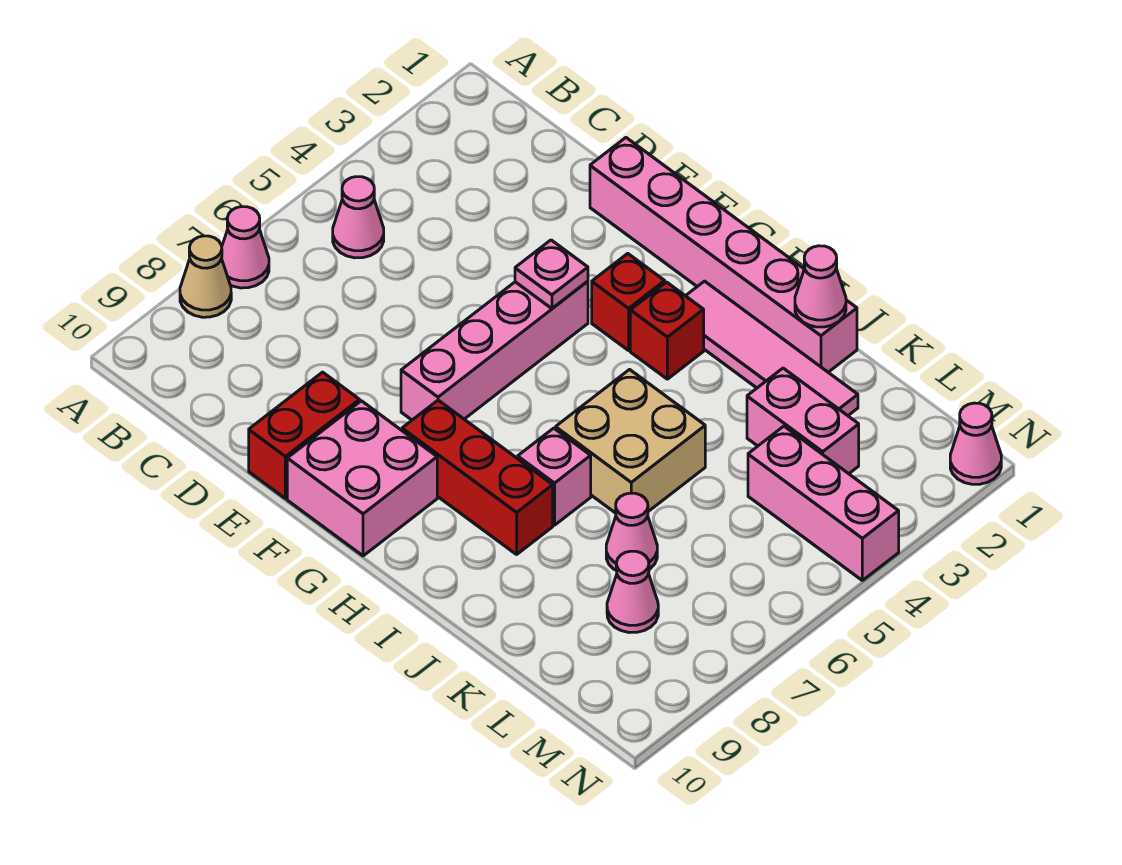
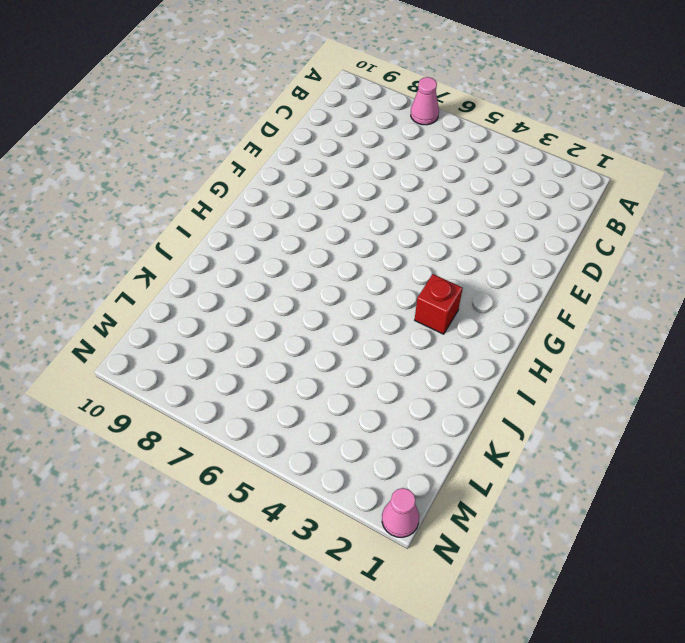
none -> tan 1x1 cone [180,236,231,317]
none -> pink 1x1 cone [333,177,384,258]
none -> pink 1x6 brick [590,138,857,372]

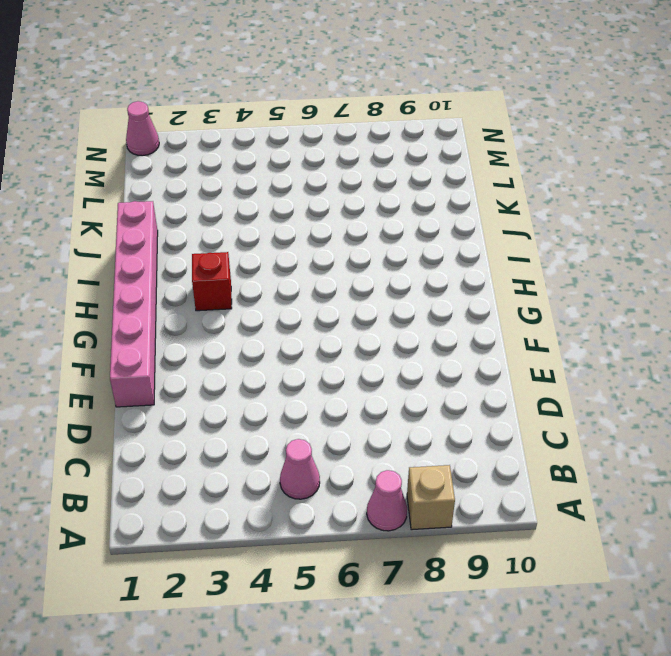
tan 1x1 brick [407,465,455,530] -> tan 1x1 cone [180,236,231,317]
none -> red 1x2 brick [249,372,360,499]
none -> pink 1x4 brick [401,281,588,420]
none -> pink 2x2 brick [287,401,437,556]

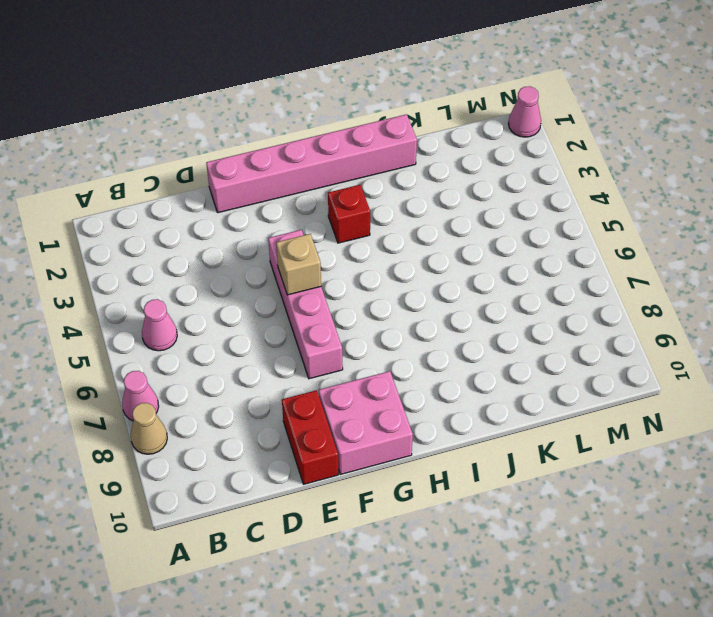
tan 1x1 brick [276,234,321,295] -> none
none -> red 1x1 brick [592,254,665,350]
none -> red 1x3 brick [402,400,553,554]
none -> pink 1x4 tile [686,281,858,416]

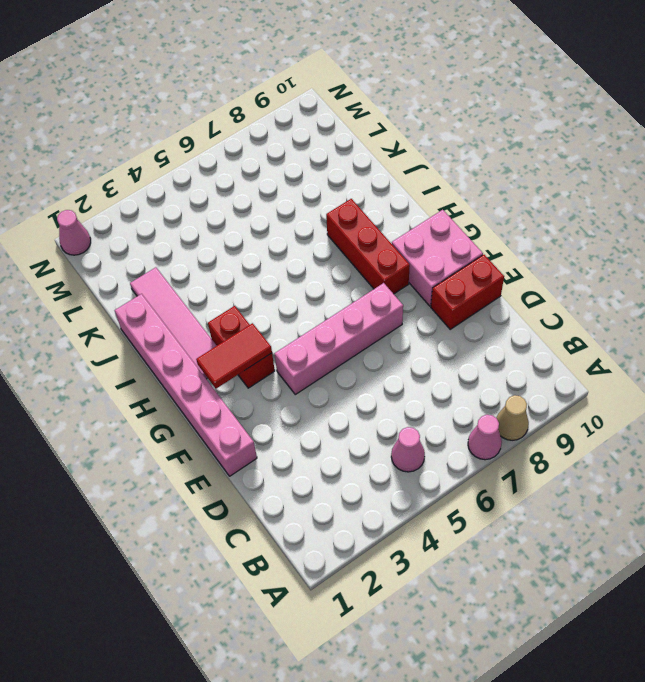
red 1x2 tile [196,323,272,389] -> none
none -> tan 2x2 brick [556,370,705,513]
none -> pink 1x1 brick [518,428,591,525]
none -> pink 1x2 brick [747,368,859,474]

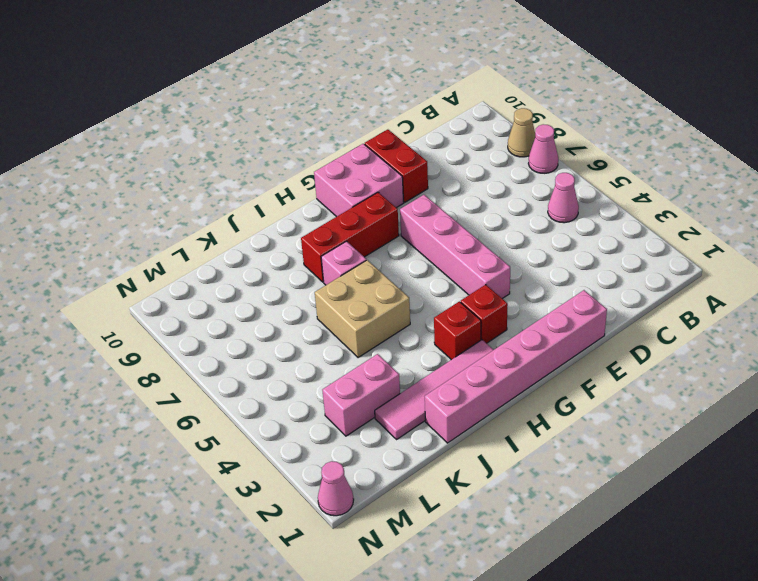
none -> pink 1x1 cone [606,493,657,570]
none -> pink 1x3 brick [748,426,899,580]
none -> pink 1x1 cone [607,551,658,633]

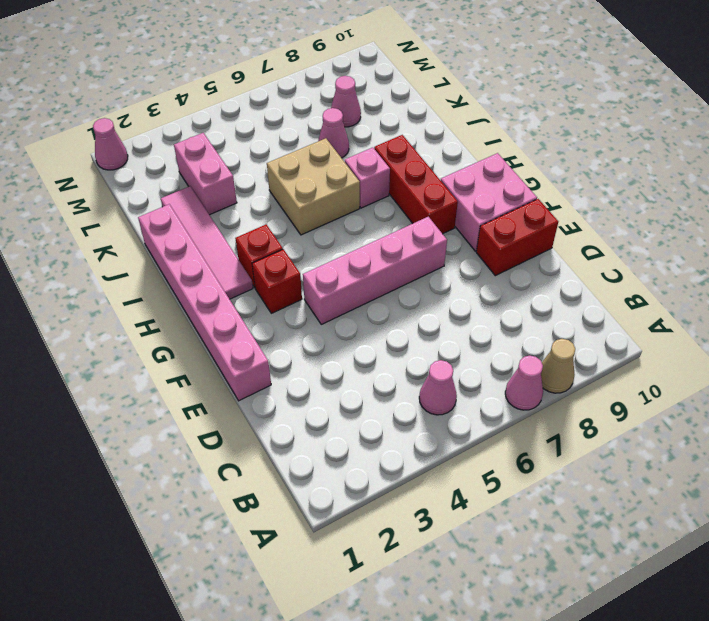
none -> pink 1x3 brick [748,426,899,580]
none -> pink 1x1 plate [515,240,588,309]
none -> pink 1x1 cone [795,246,846,327]

